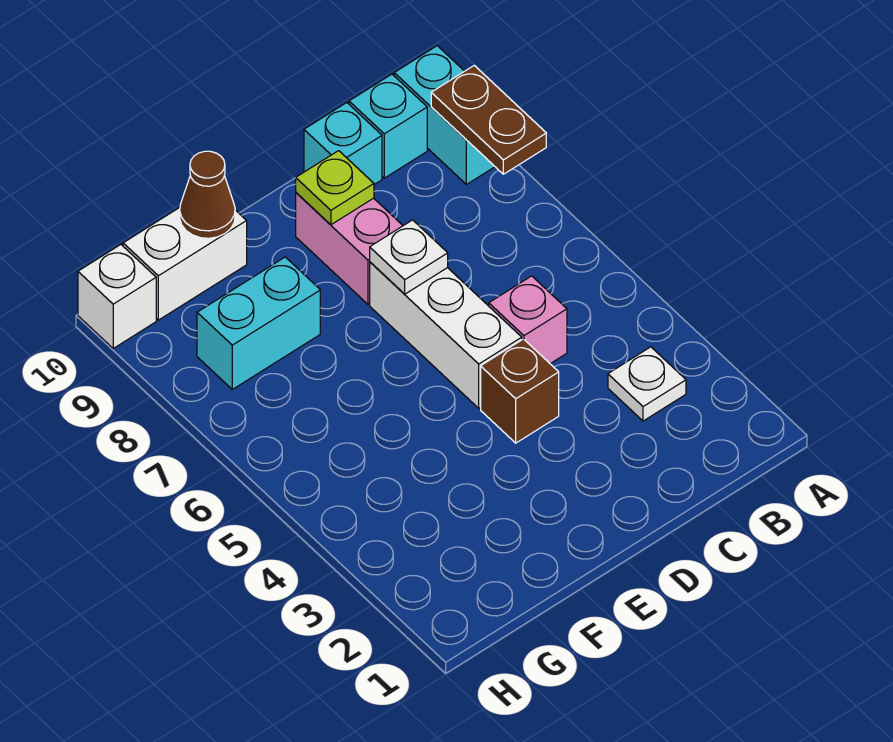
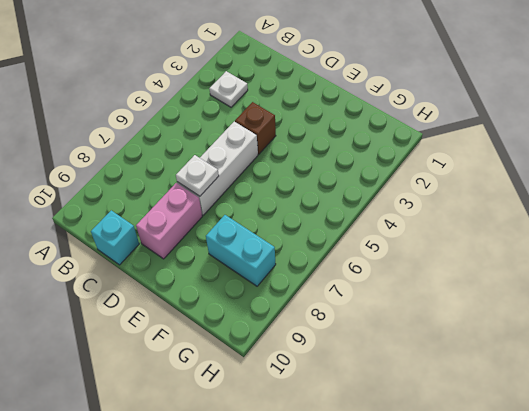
none -> cyan 1x2 brick [394,46,495,184]
none -> cyan 1x1 brick [349,74,427,178]
none -> pink 1x1 brick [489,276,567,364]

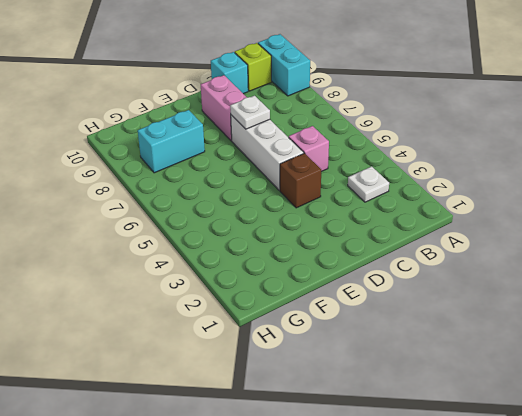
lime 1x1 brick [235,43,271,91] -> cyan 1x1 brick [349,74,427,178]
none -> white 1x2 brick [123,207,247,320]
none -> white 1x1 brick [78,245,156,348]
none -> brown 1x2 plate [431,66,546,174]

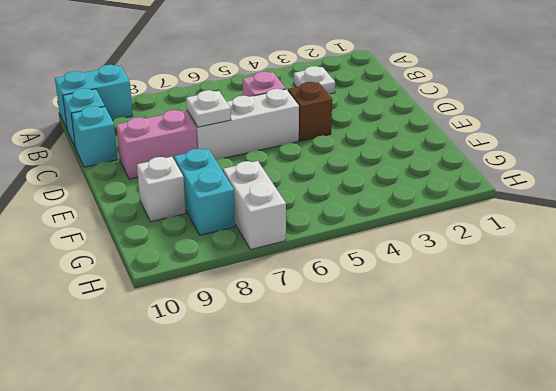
white 1x1 brick [137,157,186,222] -> white 1x1 brick moved to [78,245,156,348]
white 1x2 brick [223,161,286,250] -> white 1x2 brick moved to [123,207,247,320]
none -> brown 1x2 plate [431,66,546,174]
none -> lime 1x1 plate [296,151,374,225]
none -> brown 1x1 cone [180,151,235,238]

